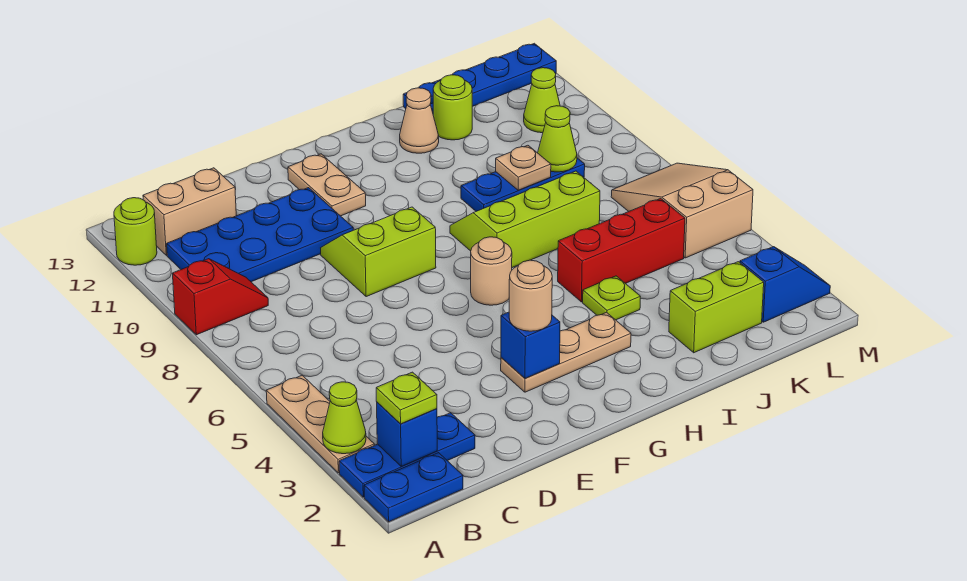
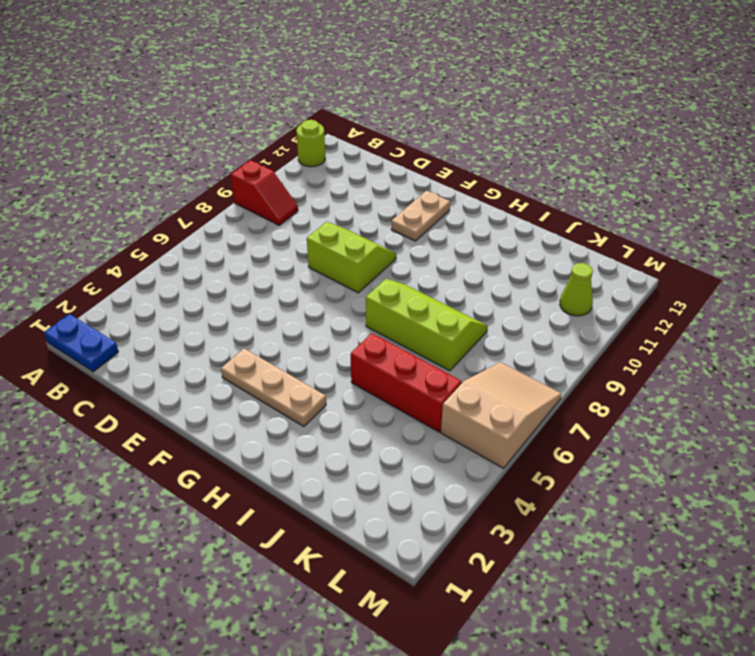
none -> blue 1x3 plate [339,413,475,497]
none -> tan 1x3 plate [266,375,374,473]
none -> blue 2x4 plate [167,188,353,282]

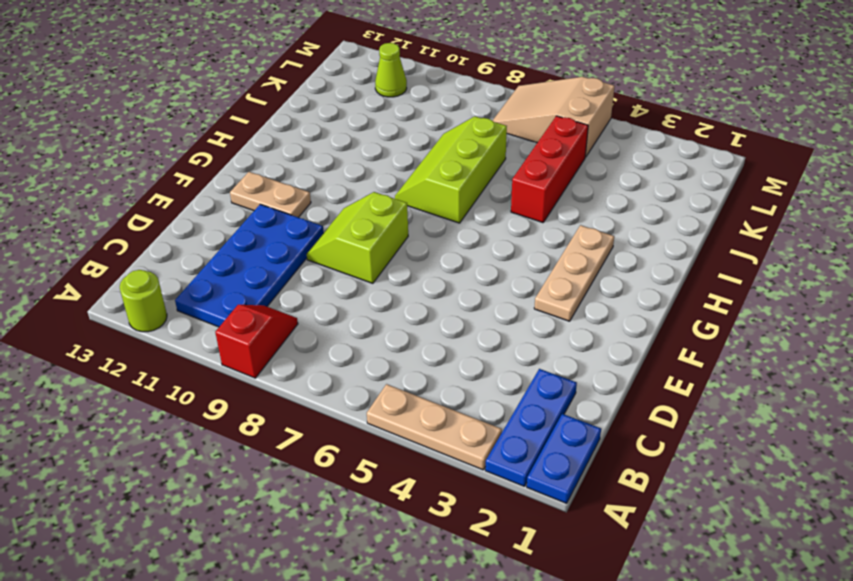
none -> tan 1x2 brick [143,168,236,255]
none -> tan 1x1 round brick [471,237,512,305]
none -> lime 1x1 plate [583,276,640,320]

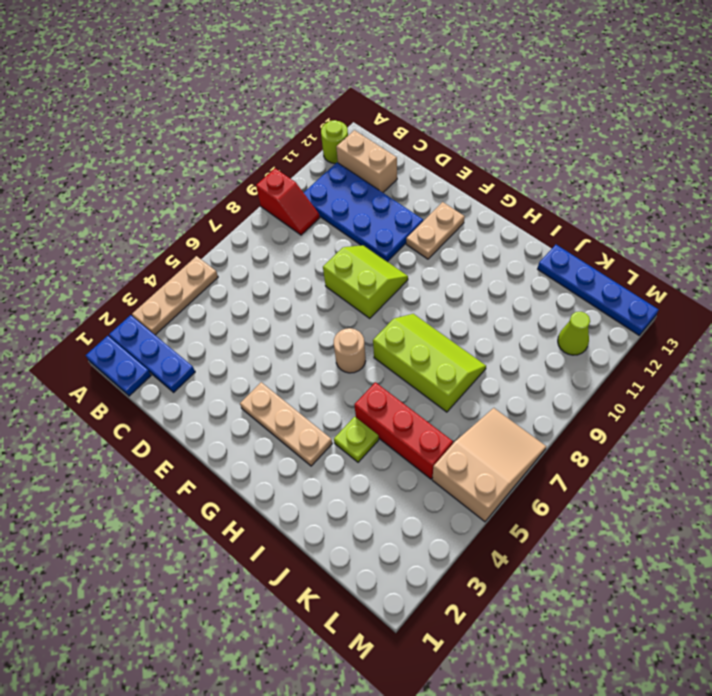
none -> blue 1x3 plate [461,158,585,211]
none -> tan 1x1 cone [400,88,439,153]
none -> lime 1x2 brick [669,262,764,353]

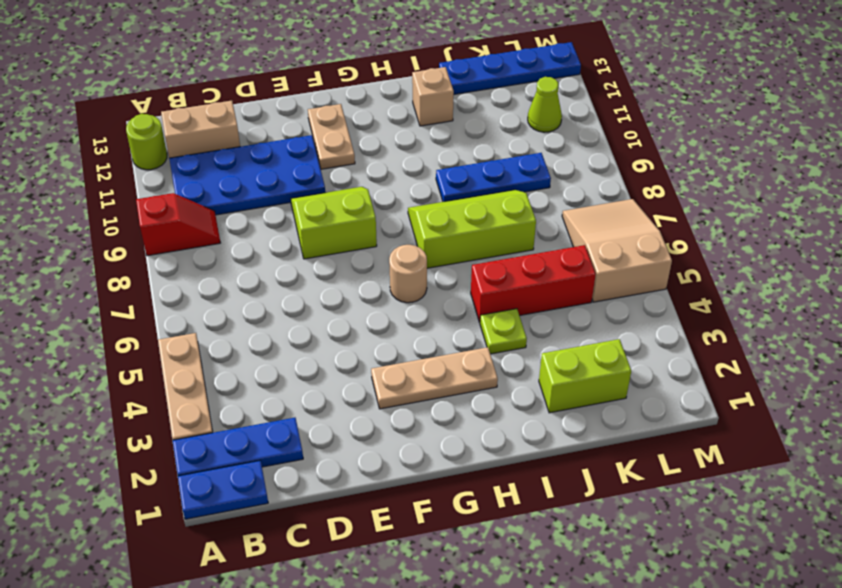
tan 1x1 brick [412,67,454,126] -> tan 1x1 cone [400,88,439,153]
none -> lime 1x1 round brick [433,75,472,140]
none -> blue 1x2 slope [740,247,830,322]
none -> lime 1x1 cone [323,382,366,454]

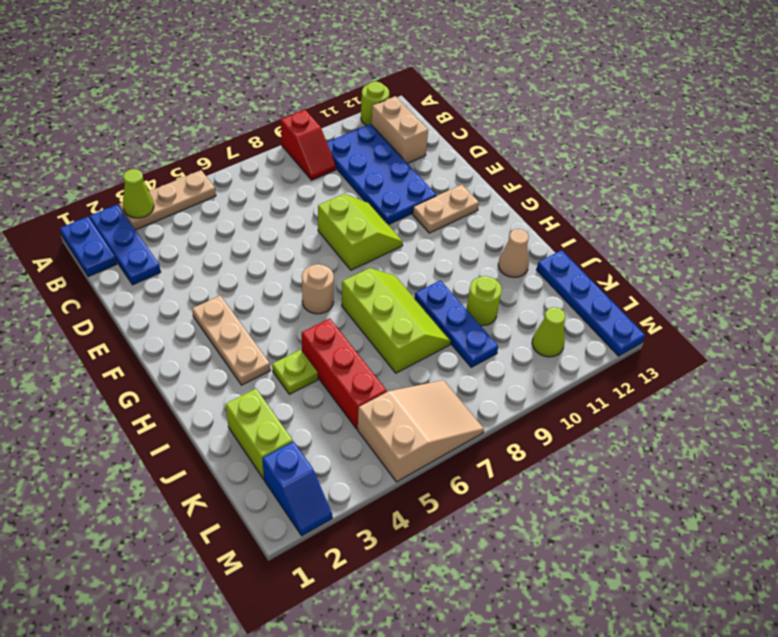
lime 1x1 round brick [466,276,502,326] -> lime 1x1 round brick moved to [433,75,472,140]
none -> blue 1x1 brick [377,402,437,466]
none -> blue 1x1 brick [501,312,560,379]
none -> tan 1x1 plate [496,145,551,190]

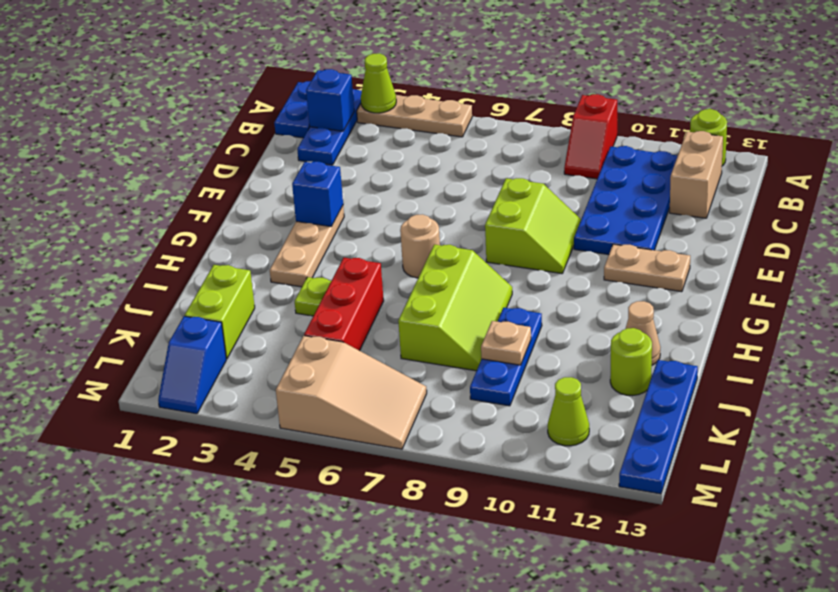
none -> lime 1x1 cone [538,106,577,172]
none -> lime 1x1 plate [376,372,437,424]
none -> tan 1x1 round brick [509,260,552,331]

